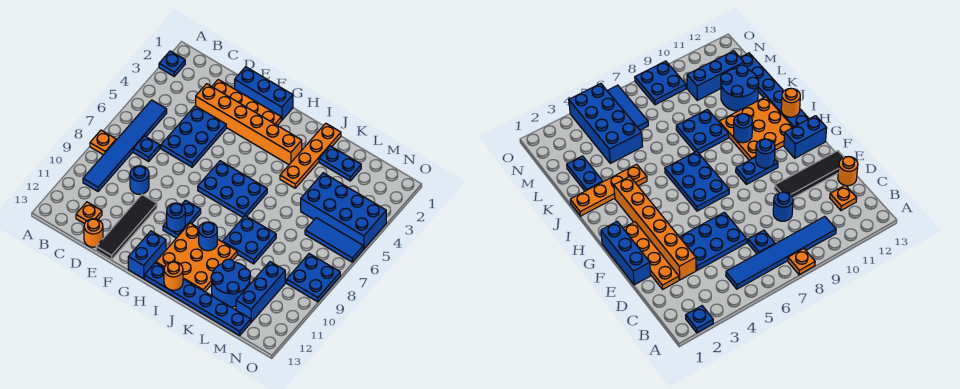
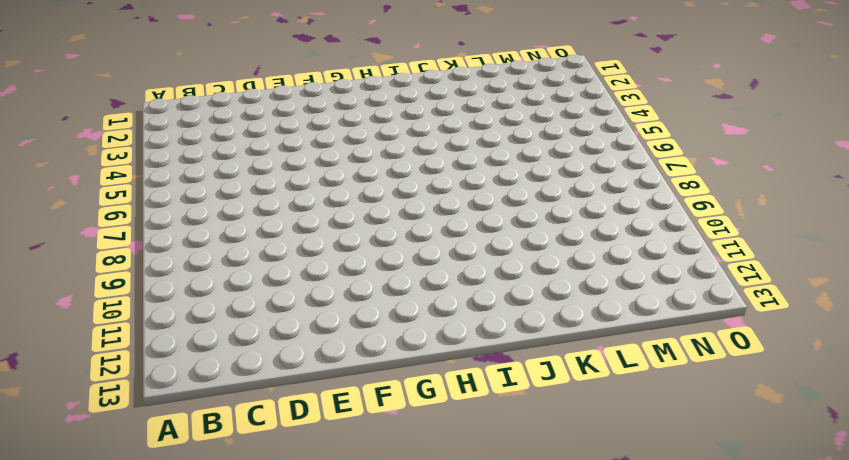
none -> blue 1x1 plate [159,51,185,76]
none -> orange 1x1 plate [90,130,116,155]
none -> blue 1x6 tile [83,100,167,191]

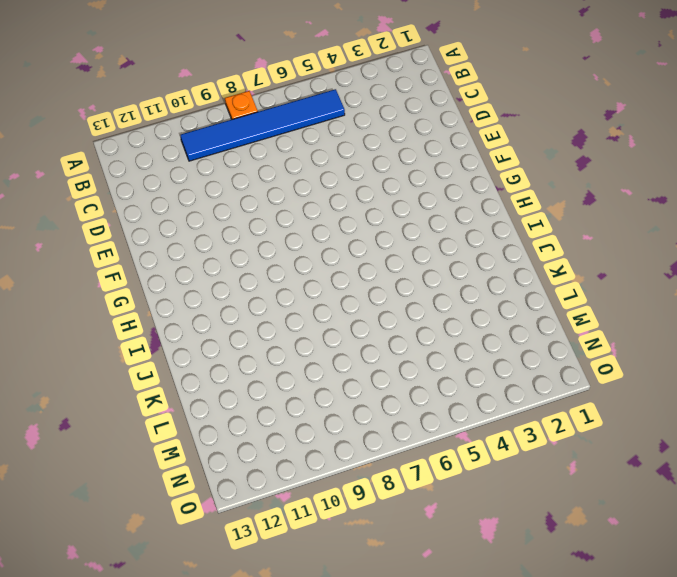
none -> blue 1x1 plate [159,51,185,76]
none -> blue 1x1 plate [133,136,160,161]
none -> orange 1x1 plate [76,202,102,224]

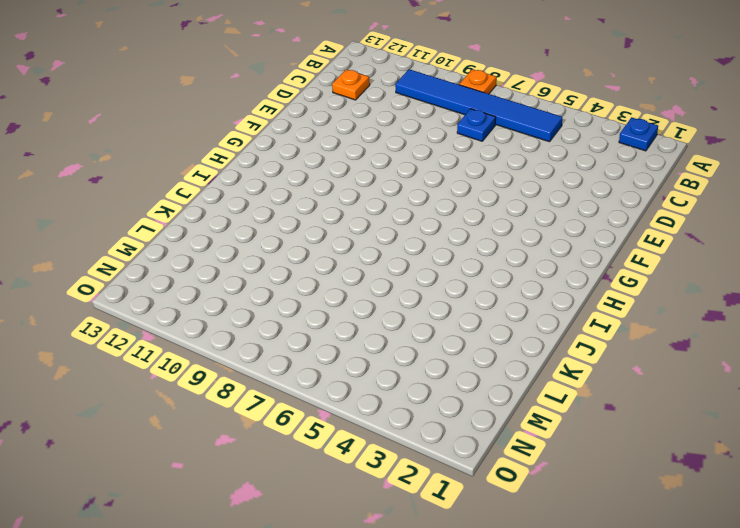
none -> orange 1x4 plate [212,80,281,126]
none -> orange 1x6 brick [196,84,302,164]
none -> blue 2x3 plate [161,106,226,167]

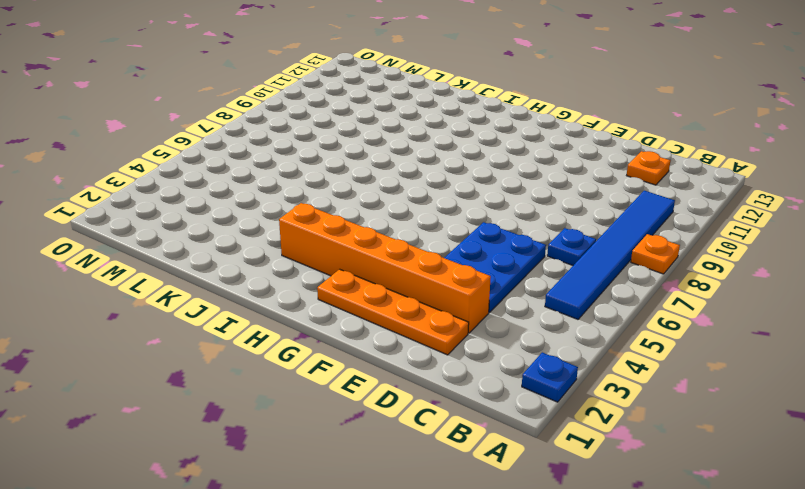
none -> blue 1x1 round brick [130,166,149,194]
none -> orange 1x1 round brick [84,219,103,247]
none -> blue 1x3 brick [235,67,293,120]

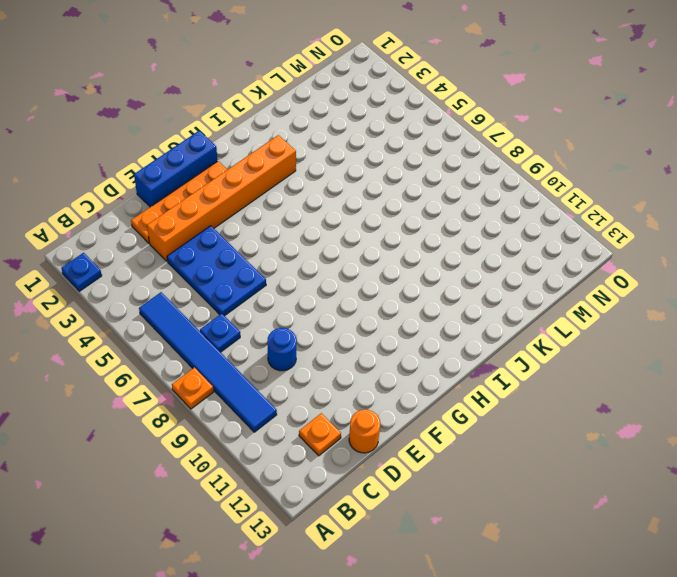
none -> black 1x4 tile [96,195,157,260]
none -> blue 2x3 plate [198,161,267,217]
none -> blue 1x2 plate [163,200,201,238]

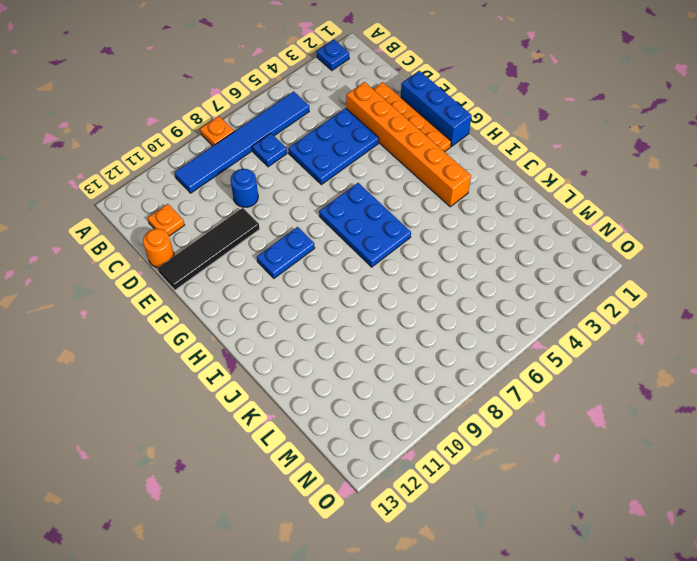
none -> blue 1x2 brick [128,231,166,279]
none -> orange 3x3 plate [156,223,237,292]
none -> blue 1x6 plate [144,263,251,336]

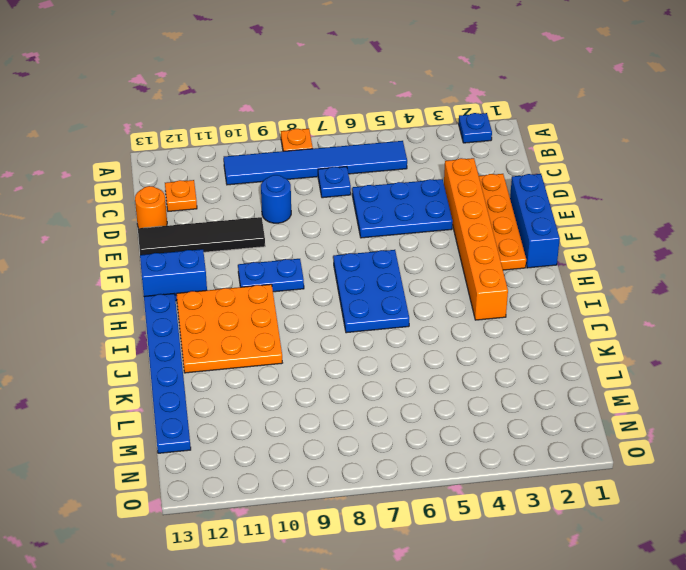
none -> orange 1x4 plate [280,123,341,188]
none -> blue 2x2 plate [222,216,276,264]
none -> blue 1x2 plate [319,146,361,181]

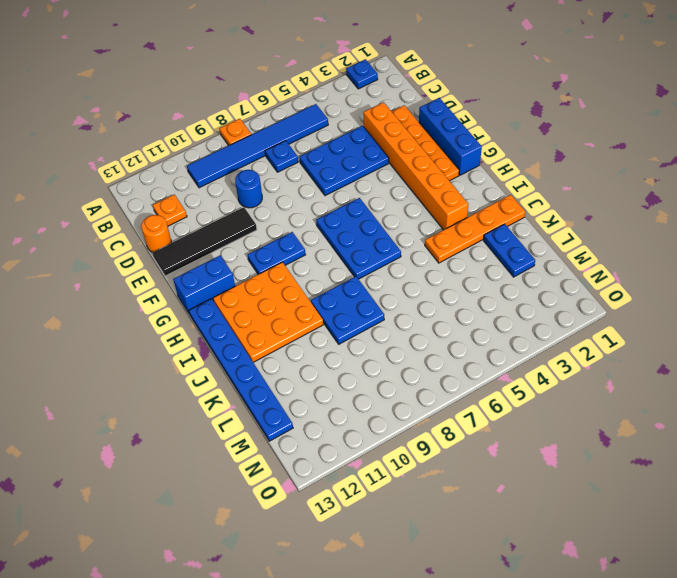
none -> blue 2x2 round brick [211,259,250,307]
none -> blue 2x4 brick [301,173,386,249]
none -> blue 1x3 tile [305,218,363,262]

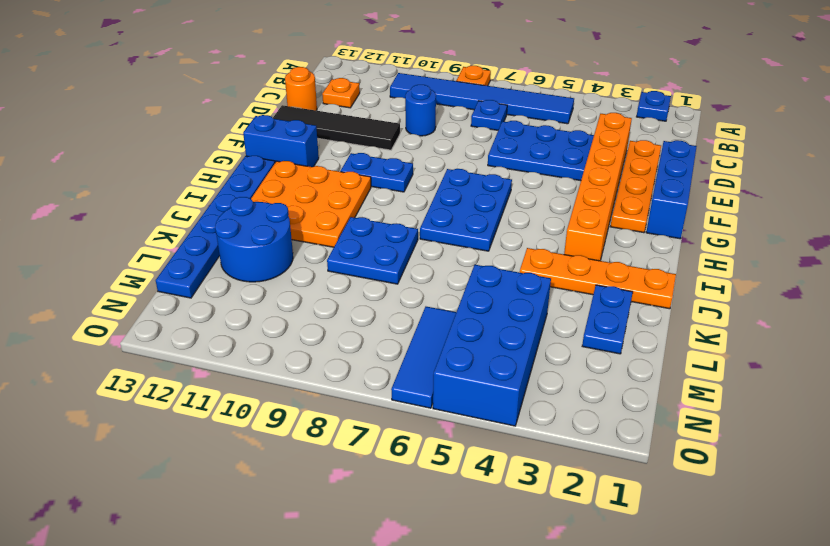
none -> blue 1x3 brick [236,262,285,322]
none -> blue 2x2 plate [287,254,340,302]
none -> blue 1x1 round brick [167,203,185,232]

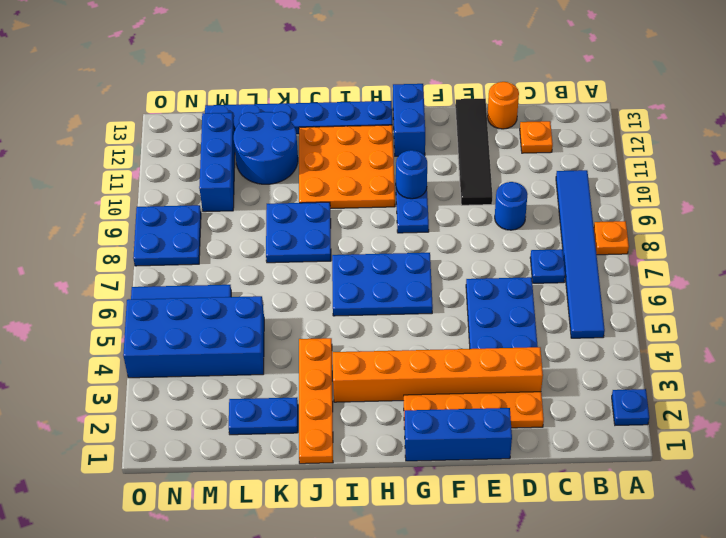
none -> blue 1x1 round brick [199,222,217,251]
none -> orange 1x1 round brick [164,262,183,290]

